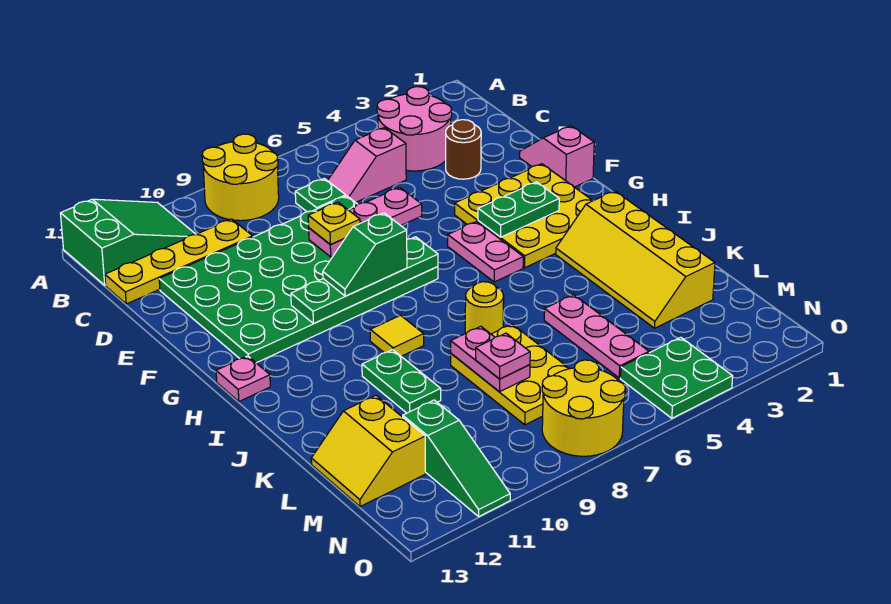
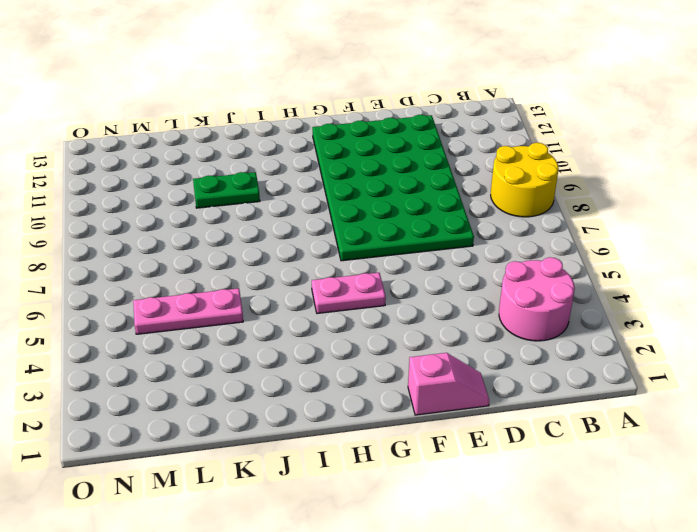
none -> green 2x3 slope [61,199,196,285]
none -> pink 1x2 slope [328,128,406,202]
none -> green 1x1 plate [295,179,346,212]

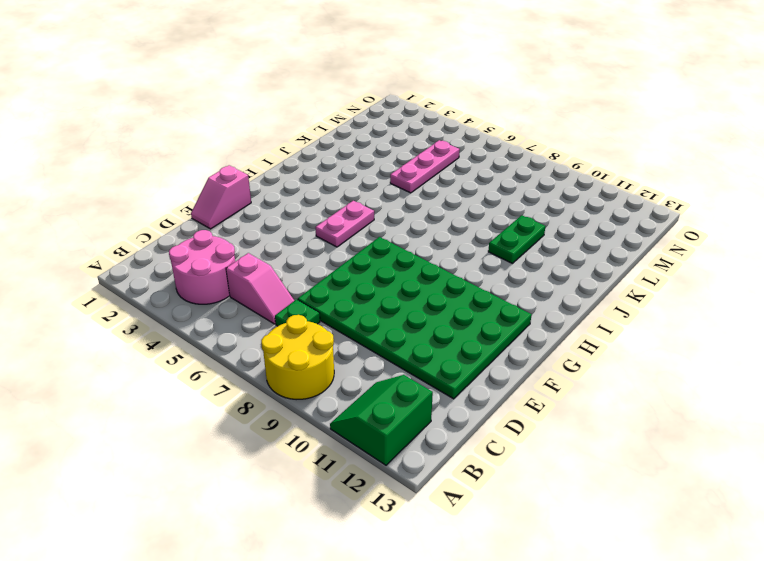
green 2x2 slope [330,375,433,465] -> green 2x3 slope [61,199,196,285]
none -> yellow 1x4 plate [105,219,253,304]
none -> brown 1x1 round brick [446,120,481,179]
none -> yellow 3x3 plate [455,164,593,268]

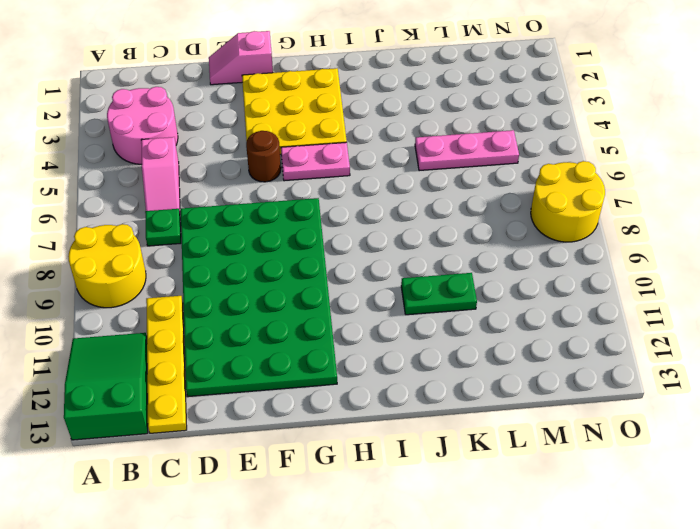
brown 1x1 round brick [246,131,281,182] -> brown 1x1 round brick moved to [446,120,481,179]
none -> pink 1x1 plate [216,356,270,401]
none -> yellow 2x4 slope [556,191,715,328]
none -> yellow 1x1 tile [370,315,424,356]

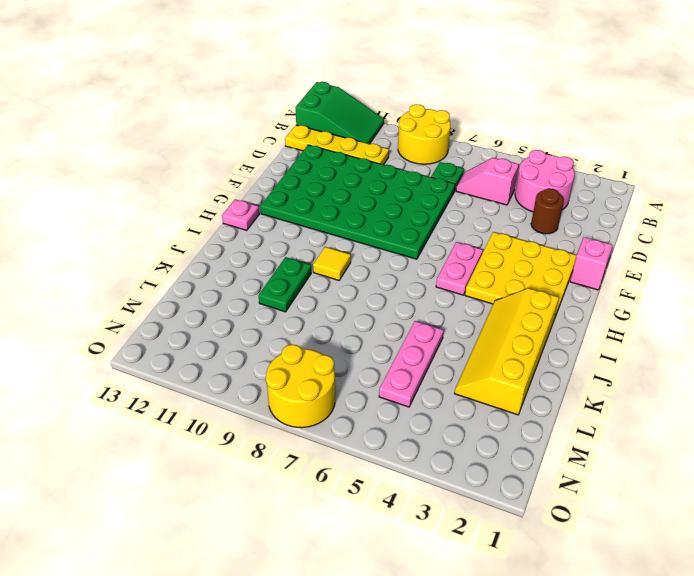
none -> yellow 1x1 round brick [465,282,504,334]
none -> yellow 2x3 plate [451,324,569,425]
none -> yellow 2x2 slope [311,396,425,507]

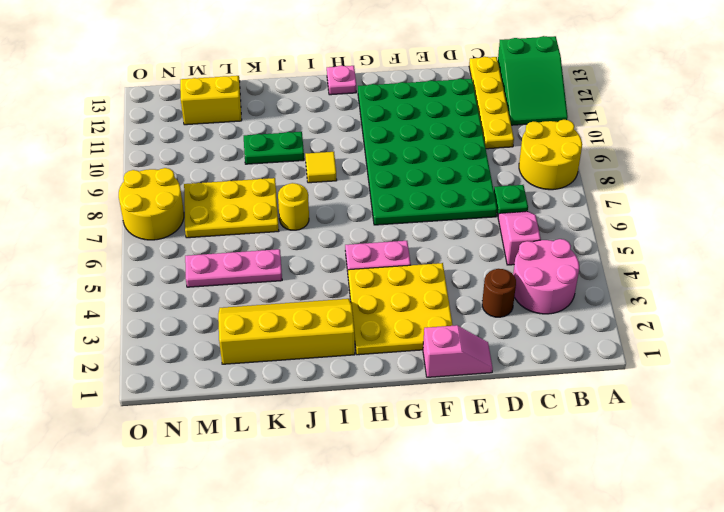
none -> green 1x3 slope [403,400,510,516]
none -> green 2x2 plate [620,337,733,418]
none -> pink 1x3 plate [309,187,422,257]

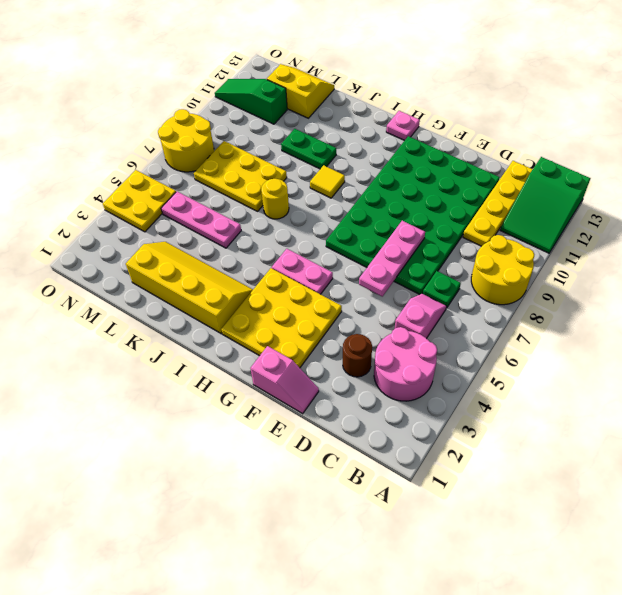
yellow 2x2 plate [103,170,176,232] -> green 2x2 plate [620,337,733,418]
none -> green 1x2 plate [478,182,559,237]
none -> green 1x4 plate [291,237,438,323]
none -> pink 1x2 plate [451,326,530,392]

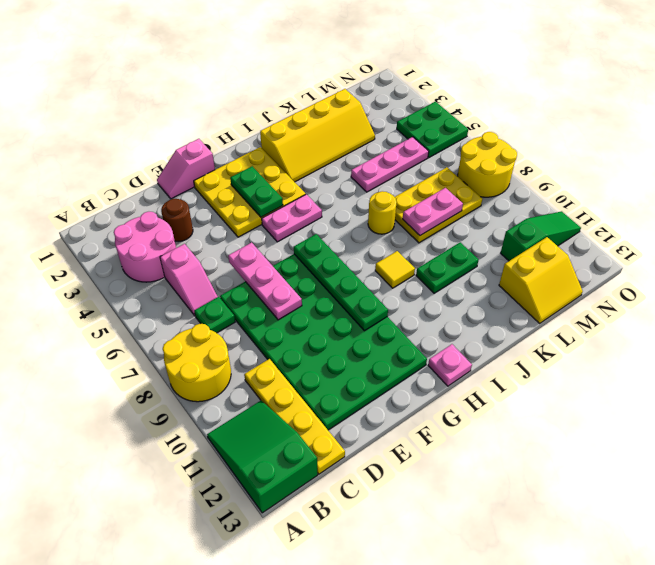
none -> yellow 1x1 plate [308,202,360,245]
none -> green 1x2 slope [323,213,407,296]
none -> pink 1x1 plate [476,333,530,379]

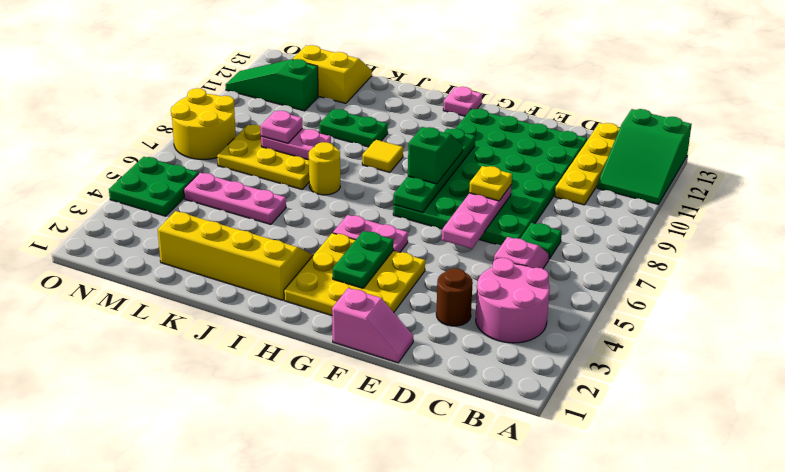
none -> yellow 2x2 round brick [202,134,279,221]

